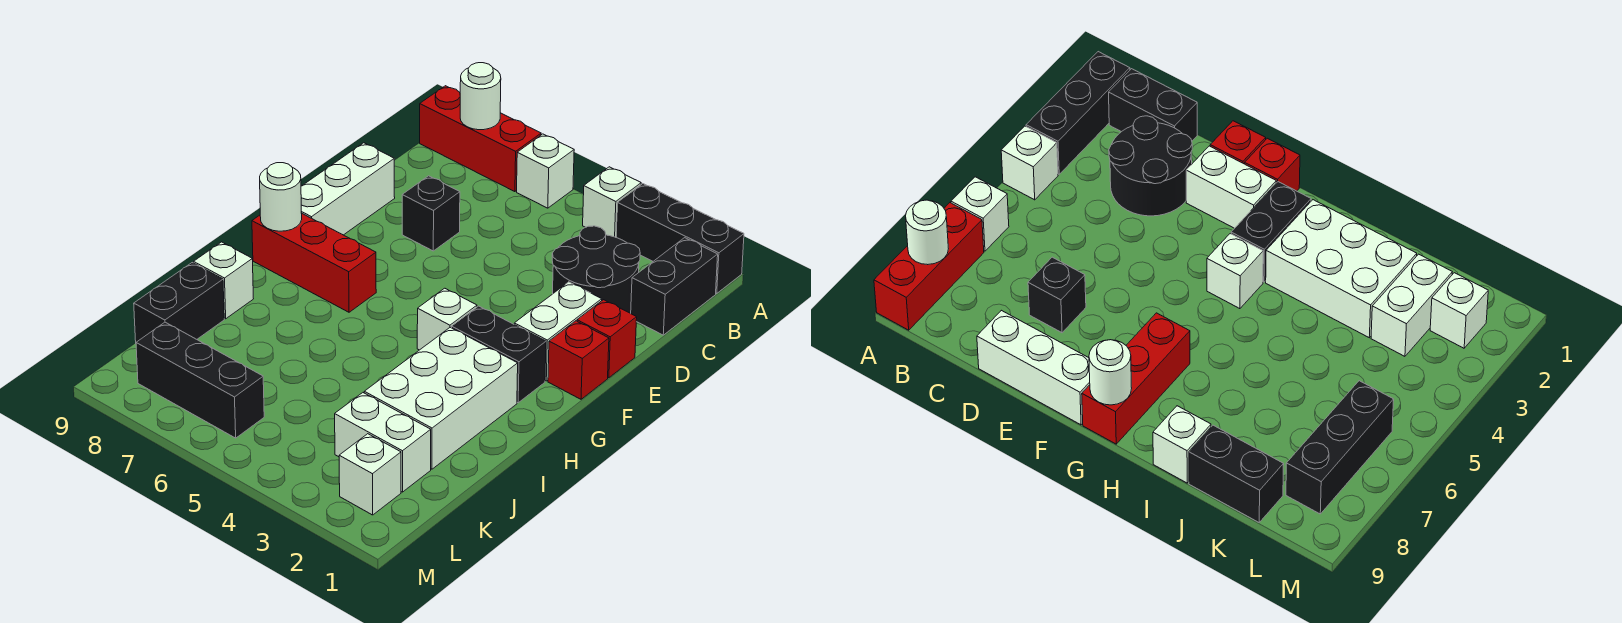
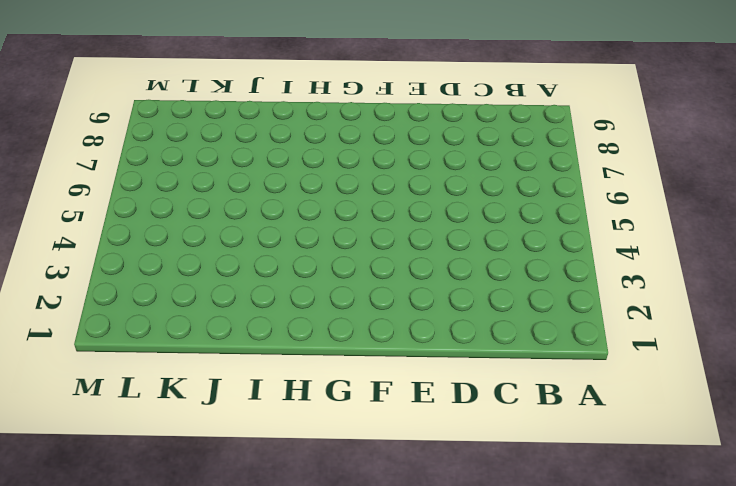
none -> black 1x3 brick [616,184,744,293]
none -> white 1x1 brick [583,167,641,237]
none -> white 1x1 brick [517,134,574,208]

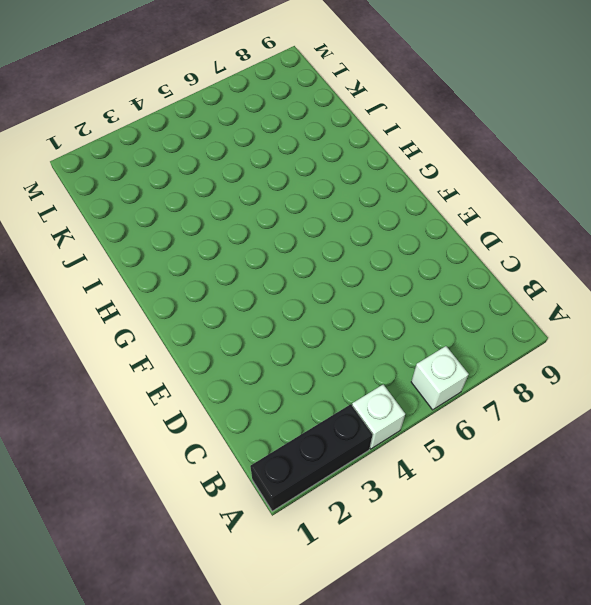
none -> red 1x3 brick [420,86,541,192]
none -> black 1x2 brick [631,238,718,335]
none -> black 2x2 round brick [552,226,640,313]

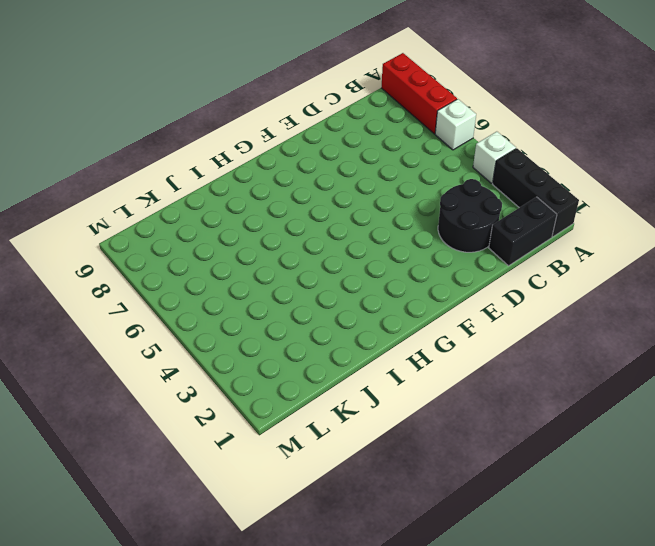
none -> black 1x1 brick [402,176,460,251]
none -> white 1x3 brick [301,143,395,235]
none -> red 1x1 brick [577,300,637,378]

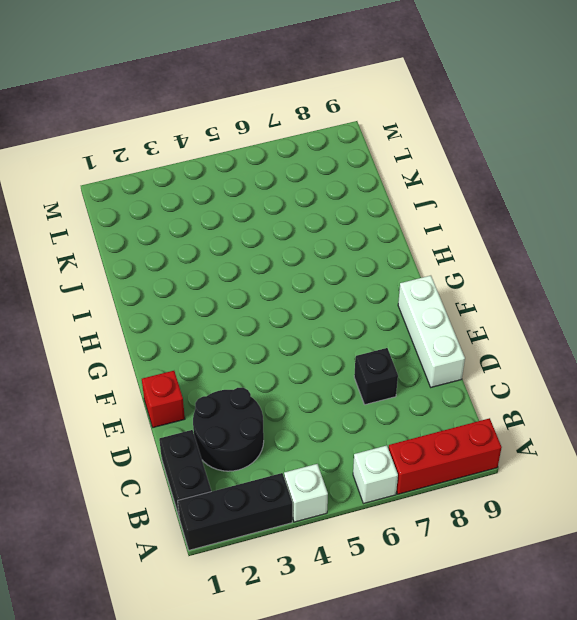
none -> white 1x2 brick [514,282,602,381]
none -> red 1x1 brick [548,321,609,399]
none -> black 1x2 brick [452,306,546,403]

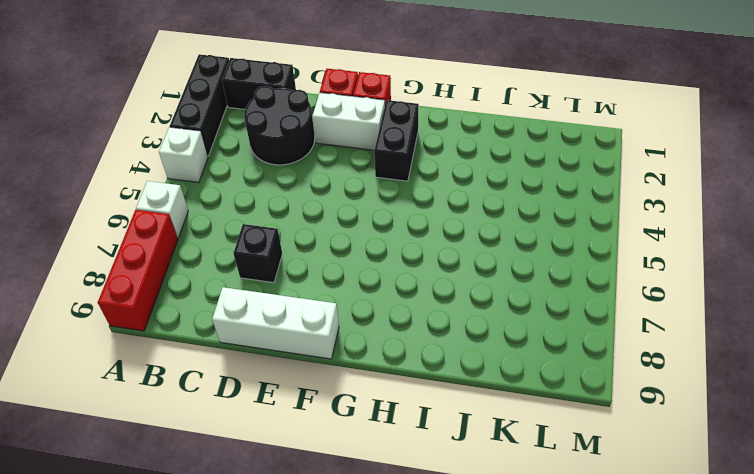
none -> white 1x1 brick [417,288,477,350]
none -> red 1x3 brick [252,214,376,312]
none -> white 2x3 brick [364,327,518,469]

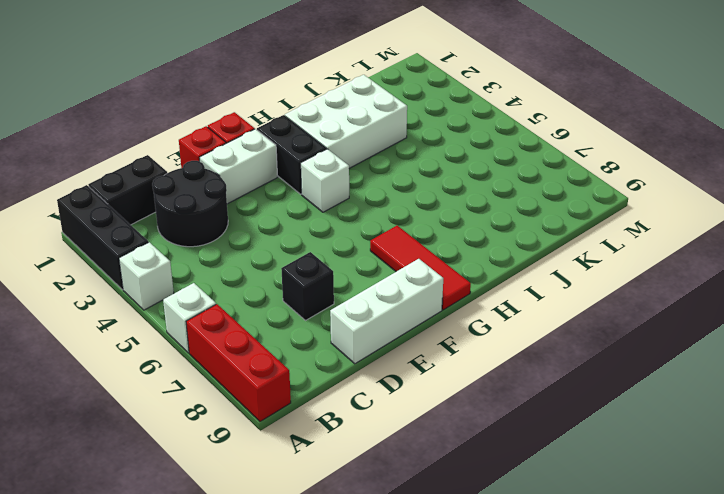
red 1x3 tile [370,226,471,310] -> red 1x3 brick [252,214,376,312]
none -> white 1x1 brick [194,242,253,319]
none -> black 1x2 brick [134,263,224,342]
none -> white 1x2 brick [335,393,431,492]

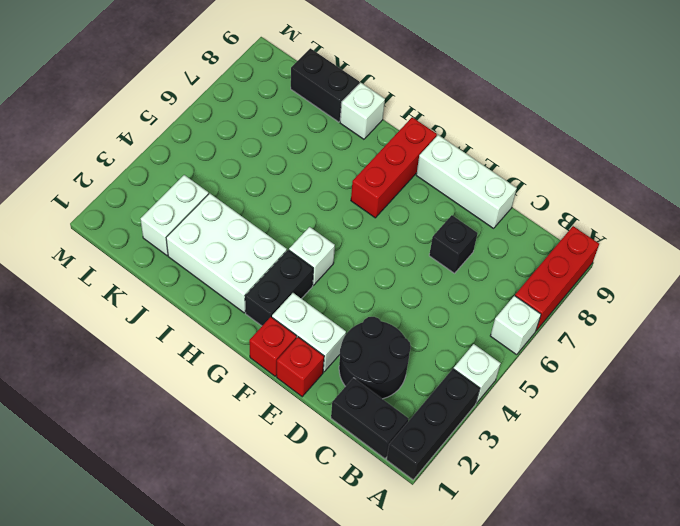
none -> white 1x1 brick [339,434,401,515]
none -> black 1x3 brick [136,322,264,438]
none -> white 1x1 round brick [460,63,501,130]

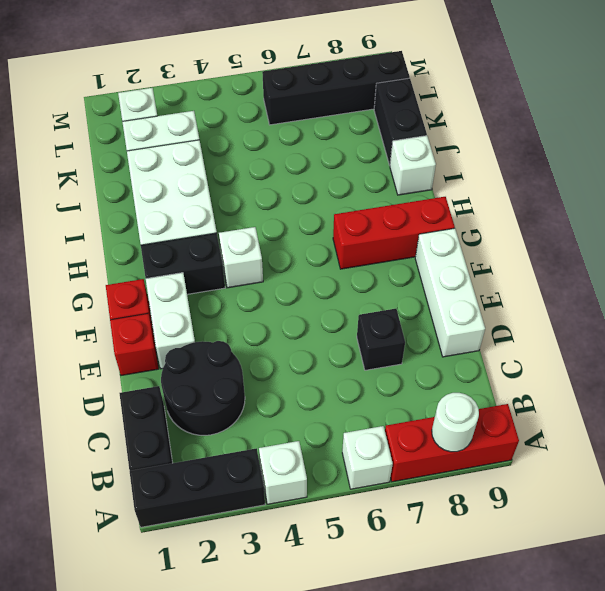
black 1x4 brick [262,51,410,125] -> black 1x3 brick [136,322,264,438]
none -> white 1x1 round brick [260,163,302,231]

